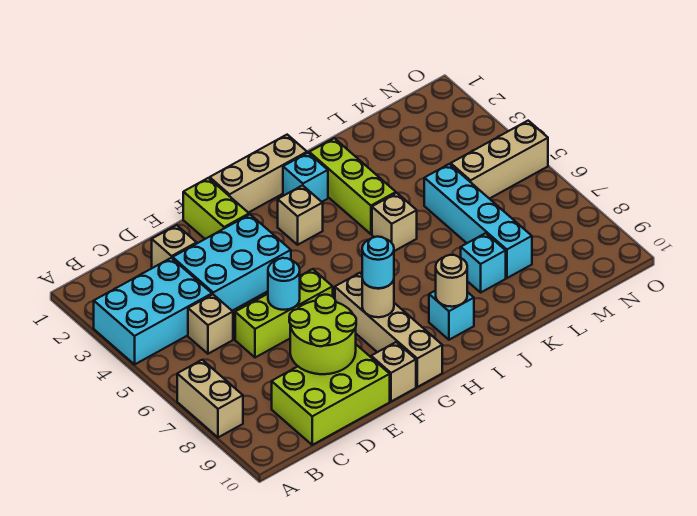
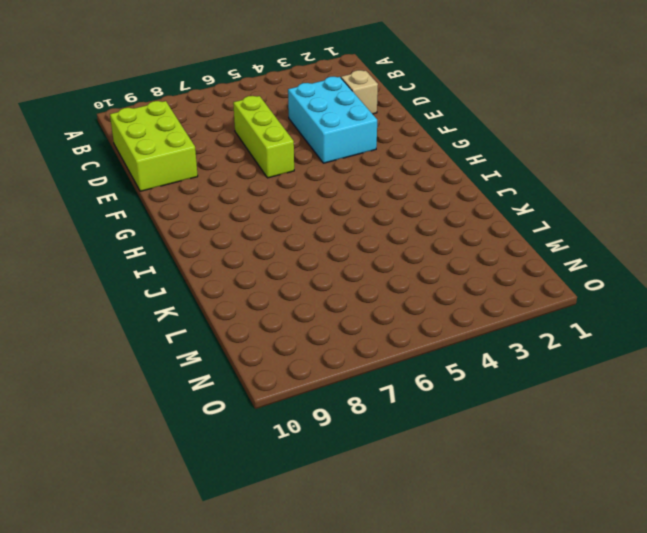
none -> cyan 2x3 brick [94,258,212,364]
none -> tan 1x2 brick [177,360,243,437]
none -> tan 1x1 brick [188,295,233,354]

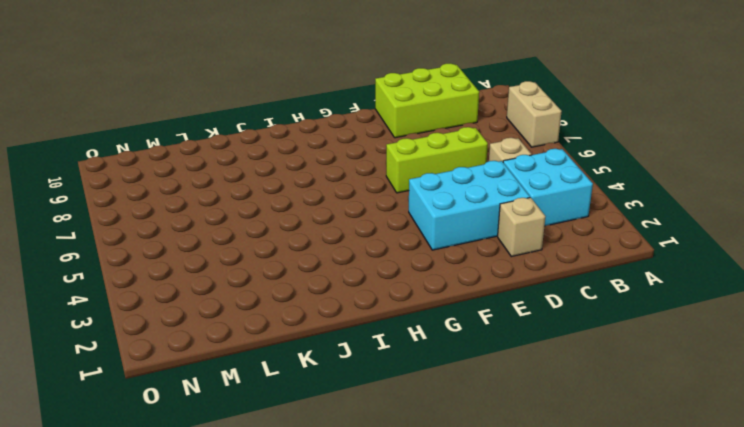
cyan 2x2 brick [503,149,593,226] -> cyan 2x3 brick [94,258,212,364]
none -> lime 1x2 brick [183,178,249,239]
none -> tan 1x1 brick [371,342,416,401]
none -> tan 1x3 brick [210,135,307,213]

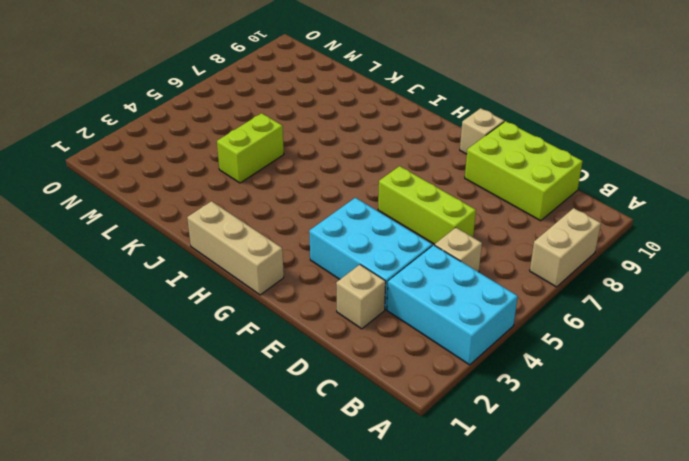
lime 1x2 brick [217,113,284,183] -> lime 1x2 brick moved to [183,178,249,239]
none -> tan 1x4 brick [335,273,442,387]
none -> tan 1x1 brick [278,185,323,245]
none -> cyan 1x1 brick [283,153,328,202]

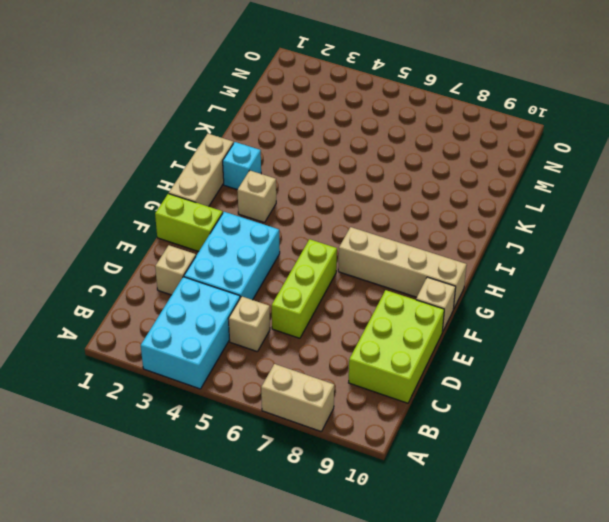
none -> cyan 1x1 brick [429,290,474,340]
none -> lime 1x3 brick [309,138,396,234]
none -> tan 1x1 brick [372,193,417,251]

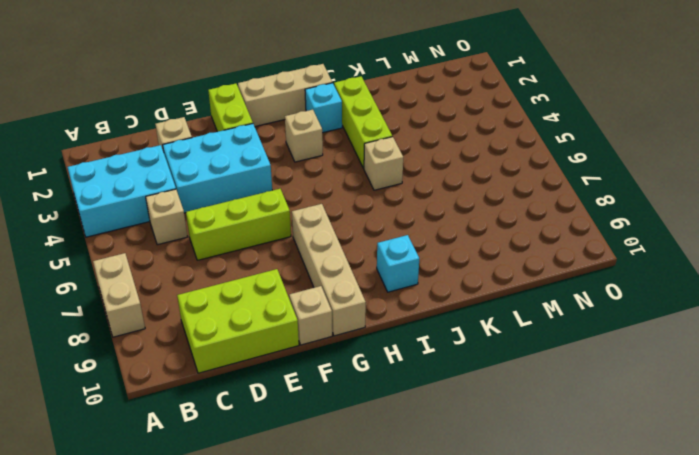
none -> cyan 1x1 brick [461,233,506,292]
none -> cyan 1x4 brick [424,164,532,278]
none -> tan 1x3 brick [451,121,548,199]

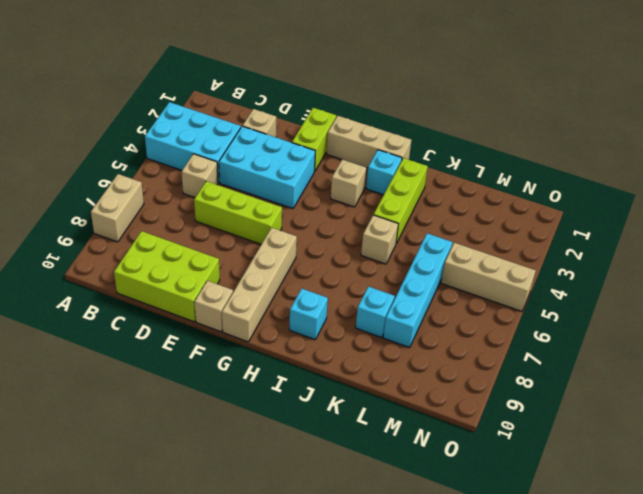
none -> lime 2x2 round brick [289,295,356,374]
none -> cyan 1x1 round brick [268,258,300,310]
none -> tan 1x1 round brick [362,279,394,317]

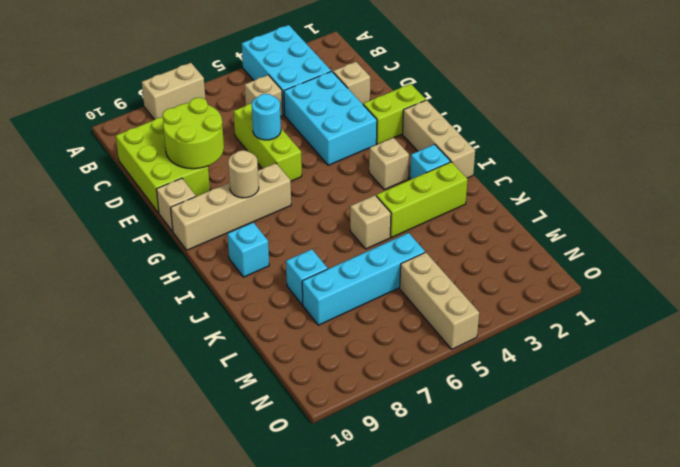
none -> tan 1x1 round brick [436,255,467,307]
none -> cyan 1x1 round brick [362,237,394,288]

